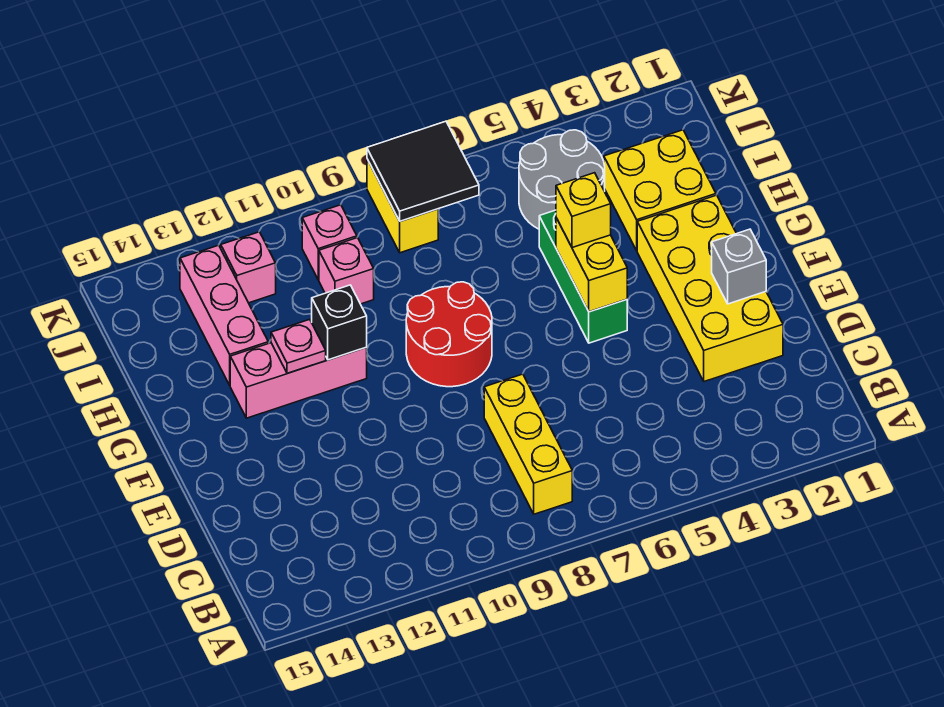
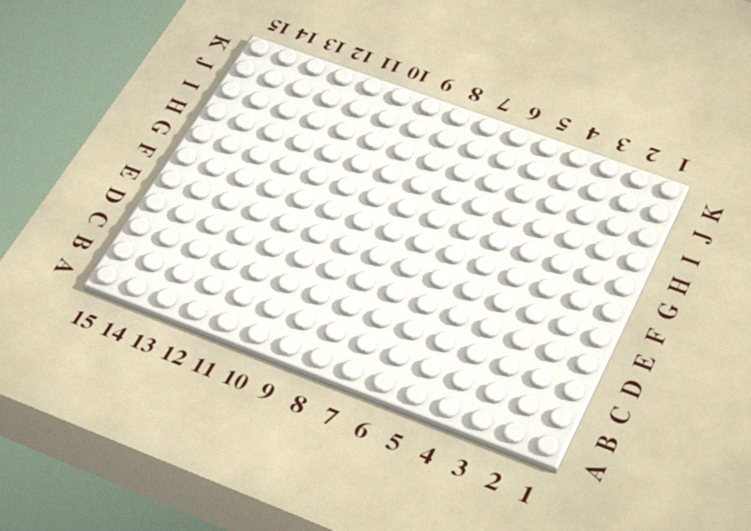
none -> yellow 1x3 brick [484,374,572,514]
none -> yellow 2x4 brick [637,195,783,381]
none -> green 1x3 brick [539,210,627,343]

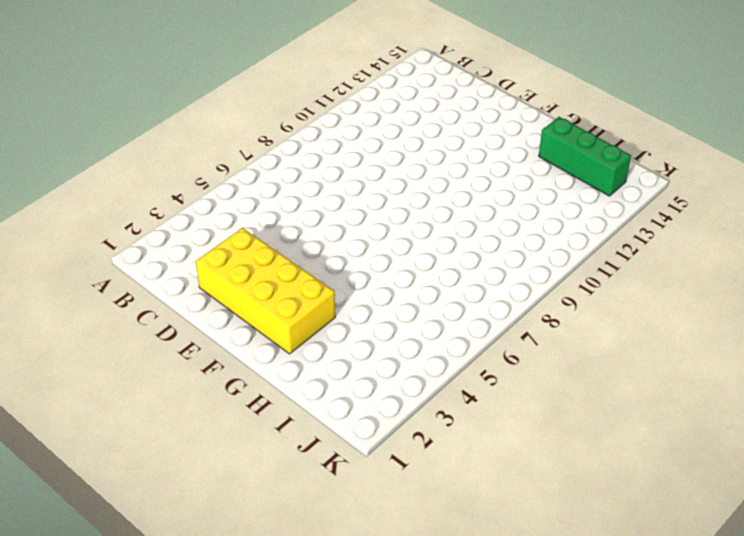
green 1x3 brick [539,117,631,196] -> green 1x3 brick moved to [539,210,627,343]
none -> yellow 1x3 brick [484,374,572,514]
none -> red 2x2 round brick [406,282,492,387]
none -> pink 1x3 brick [230,343,367,418]

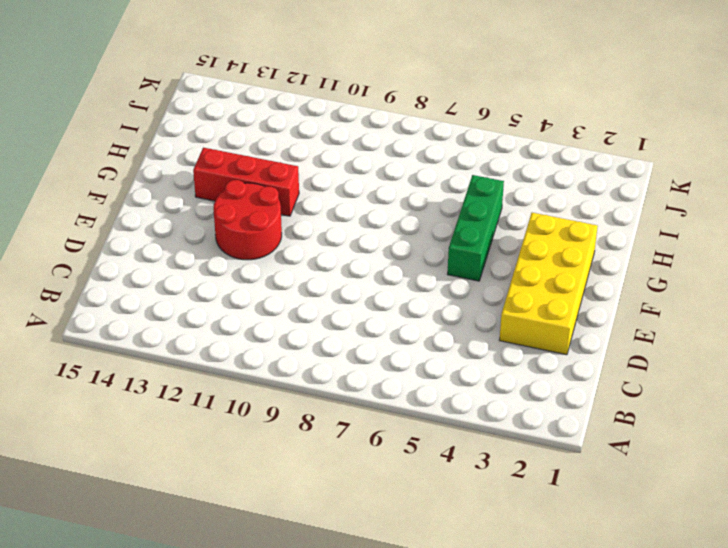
red 2x2 round brick [213,180,282,260] -> red 2x2 round brick moved to [406,282,492,387]
red 1x3 brick [193,148,299,216] -> pink 1x3 brick [230,343,367,418]
none -> yellow 1x3 brick [484,374,572,514]
none -> yellow 2x2 brick [604,130,716,250]
none -> pink 1x3 brick [180,245,268,385]

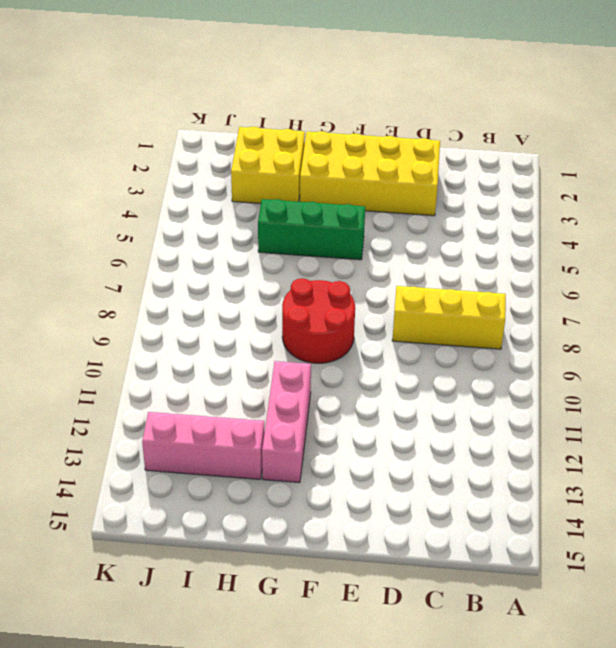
none -> grey 2x2 round brick [519,130,605,229]
none -> pink 1x1 brick [319,238,374,304]
none -> yellow 1x2 brick [367,159,438,253]

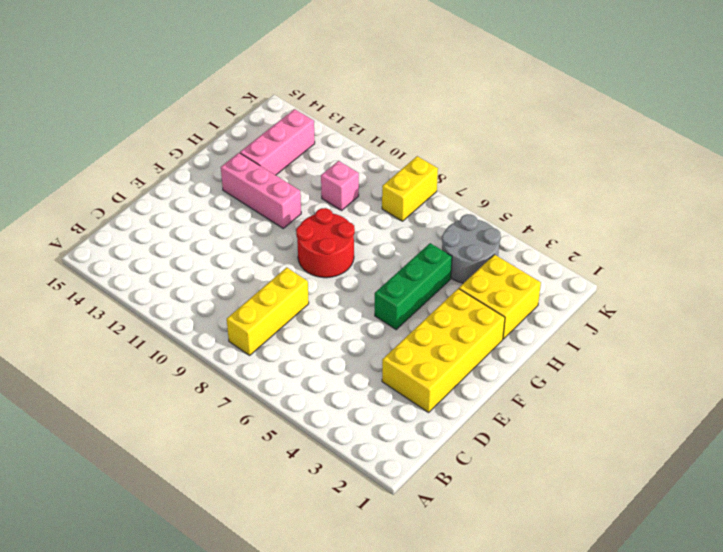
none -> pink 1x1 brick [302,205,357,280]
none -> pink 1x1 brick [221,232,276,303]
none -> grey 1x1 brick [712,229,766,304]

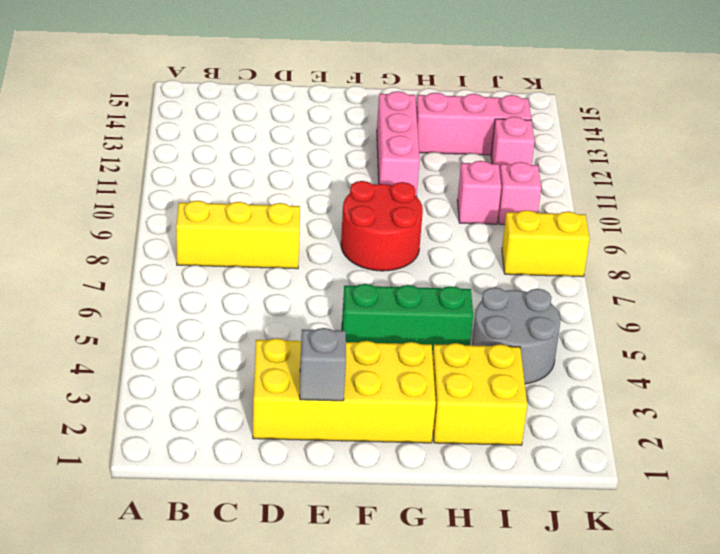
none -> yellow 1x2 brick [556,218,627,312]
none -> black 1x1 brick [312,285,367,360]
none -> pink 1x1 plate [271,319,326,373]

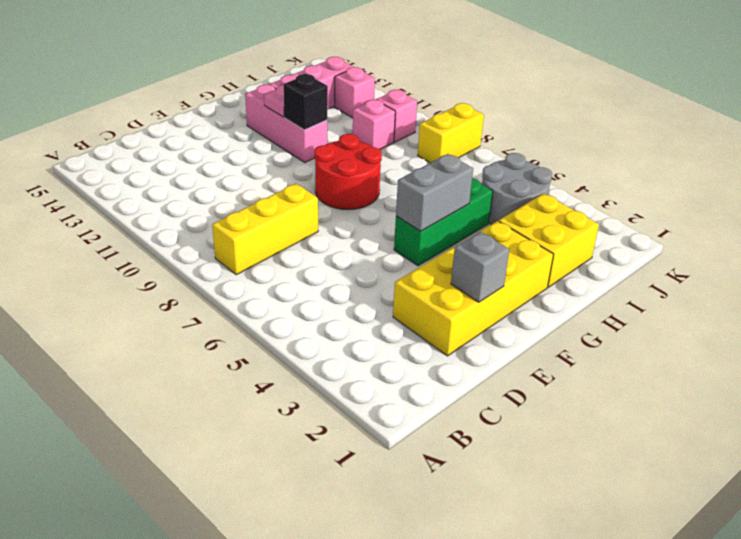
grey 1x2 brick [396,154,473,231] -> yellow 1x2 brick [556,218,627,312]
none -> black 2x2 tile [367,121,479,221]
none -> yellow 1x1 brick [556,173,611,248]

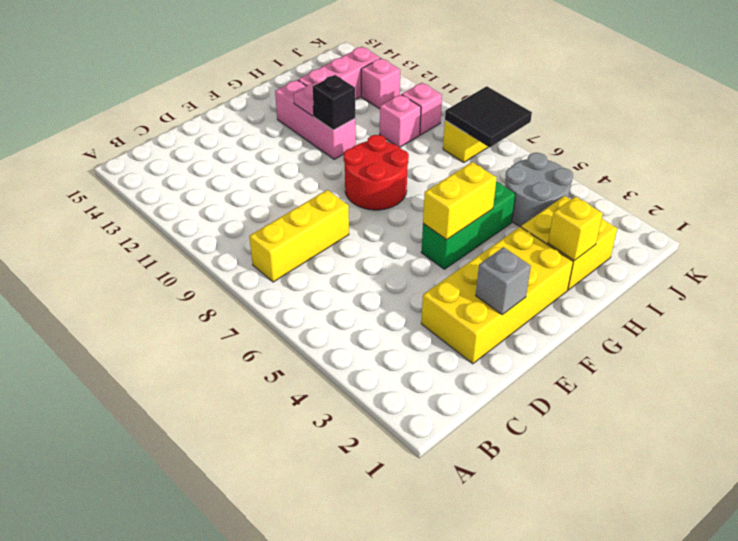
yellow 1x1 brick [548,197,603,261] -> yellow 1x1 brick moved to [556,173,611,248]

